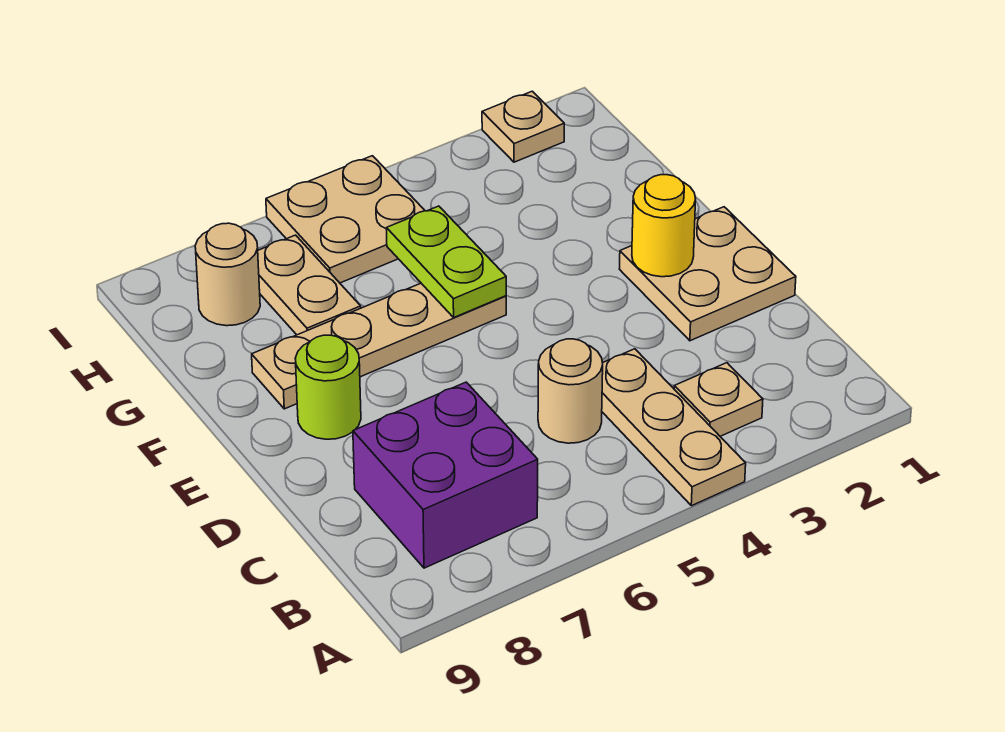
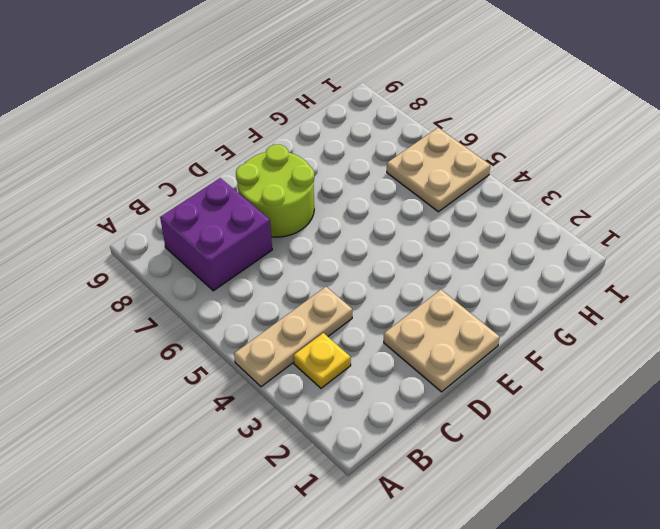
yellow 1x1 plate [294,333,351,388] -> tan 1x1 plate [674,363,763,436]
lime 2x2 round brick [236,145,314,237] -> lime 1x1 round brick [295,335,361,439]
none -> tan 1x1 round brick [538,339,603,443]
none -> tan 1x4 plate [252,283,506,409]
none -> tan 1x2 plate [258,235,361,335]

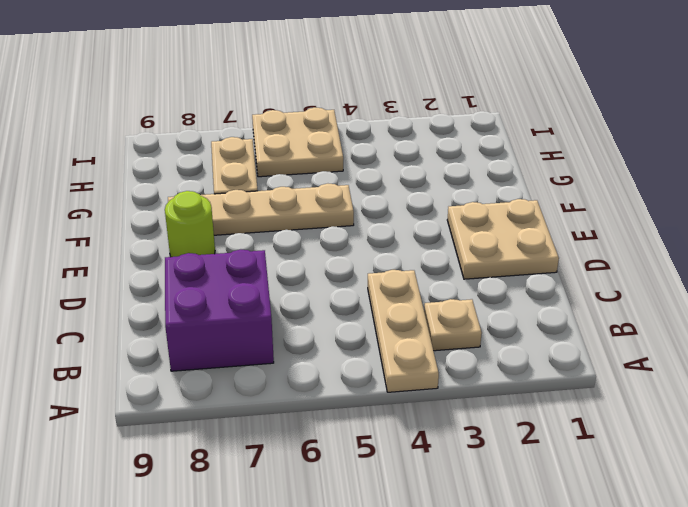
none -> tan 1x1 round brick [538,339,603,443]
none -> tan 1x1 round brick [195,223,260,326]
none -> tan 1x1 plate [482,91,564,162]

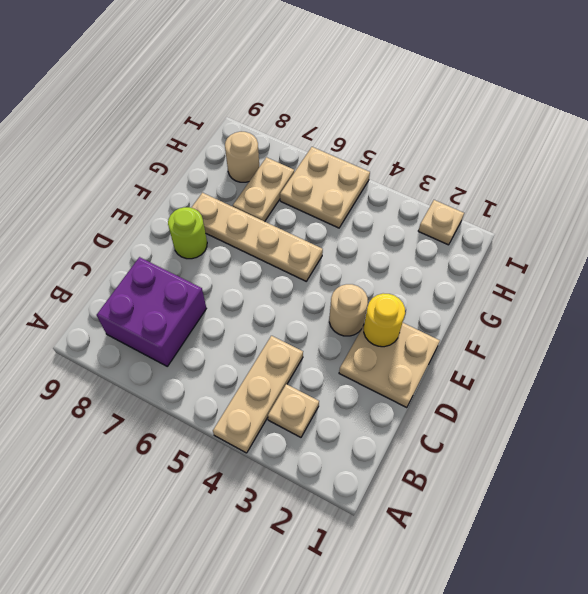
tan 1x1 round brick [329,284,368,336] -> tan 1x1 round brick moved to [538,339,603,443]
none -> lime 1x2 plate [386,206,506,317]

